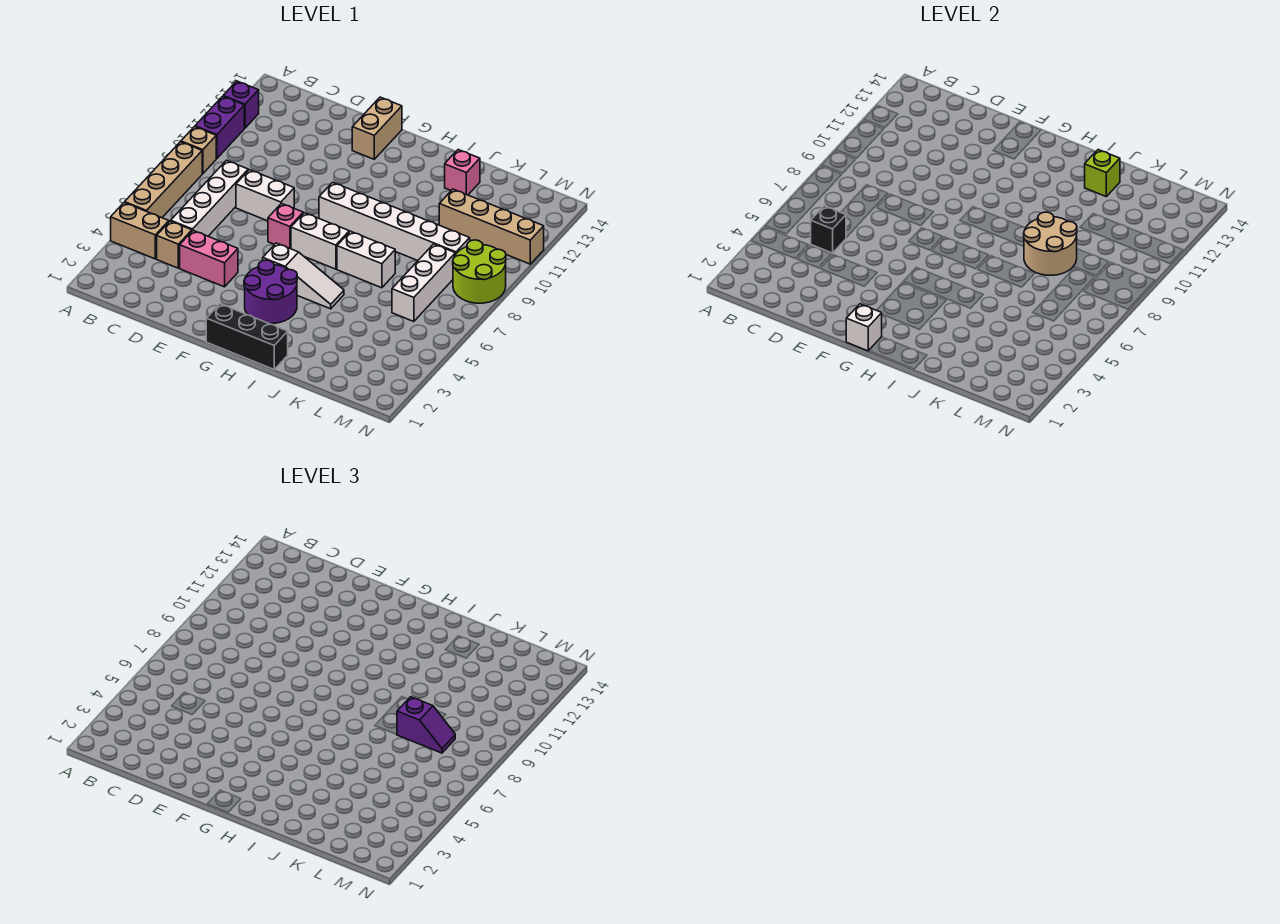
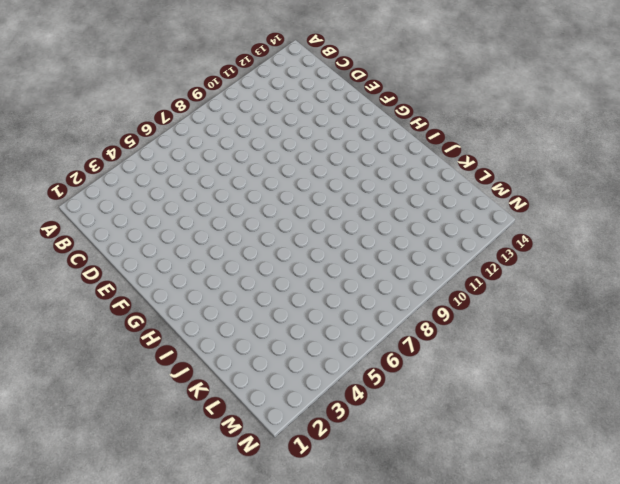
none -> tan 1x2 brick [111,203,169,259]
none -> tan 1x4 brick [125,142,202,218]
none -> tan 1x1 brick [181,127,216,174]

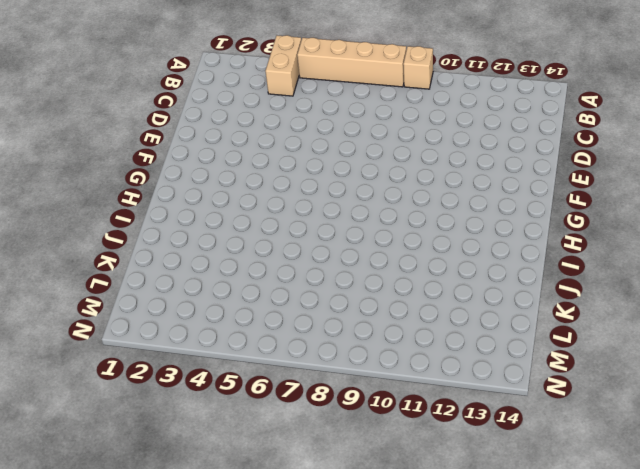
none -> purple 1x2 brick [195,96,244,159]
none -> purple 1x1 brick [223,81,259,128]
none -> tan 1x1 brick [157,221,192,268]

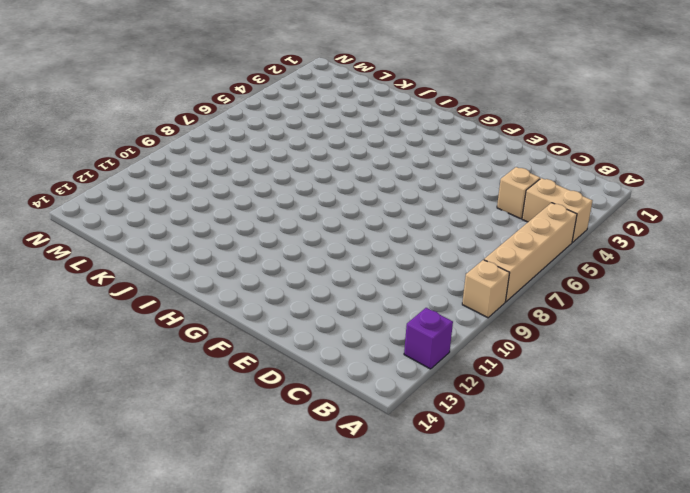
none -> purple 1x2 brick [195,96,244,159]
none -> white 1x4 brick [171,160,248,236]
none -> pink 1x2 brick [180,231,238,287]

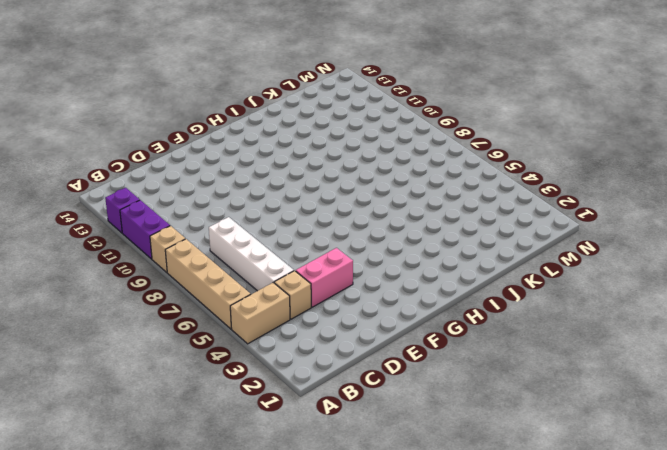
none -> white 1x2 brick [236,170,294,221]
none -> pink 1x1 brick [268,204,303,249]
none -> tan 1x2 brick [352,97,402,159]

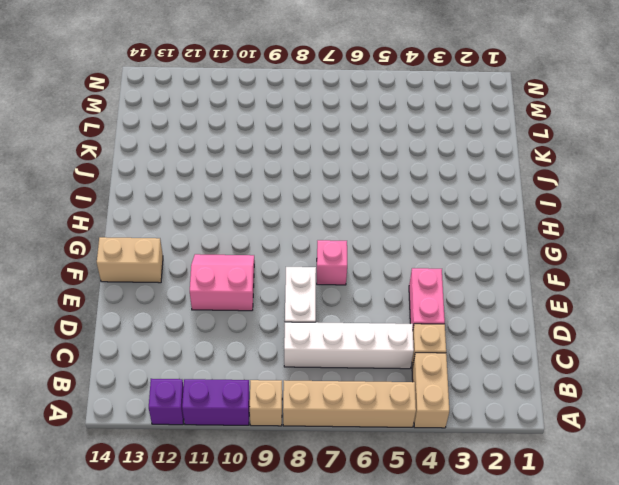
pink 2x2 slope [190,254,254,311] -> none
none -> black 1x3 brick [206,304,288,369]
none -> purple 2x2 round brick [244,260,297,324]
none -> white 1x3 slope [263,243,344,309]

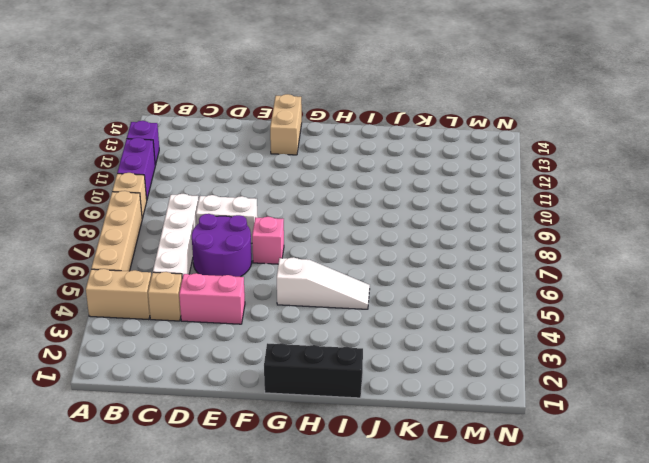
purple 2x2 round brick [192,214,252,277] -> purple 2x2 round brick moved to [244,260,297,324]
none -> white 1x2 brick [291,213,349,269]
none -> white 1x6 brick [319,182,470,261]
none -> white 1x2 brick [337,231,395,288]

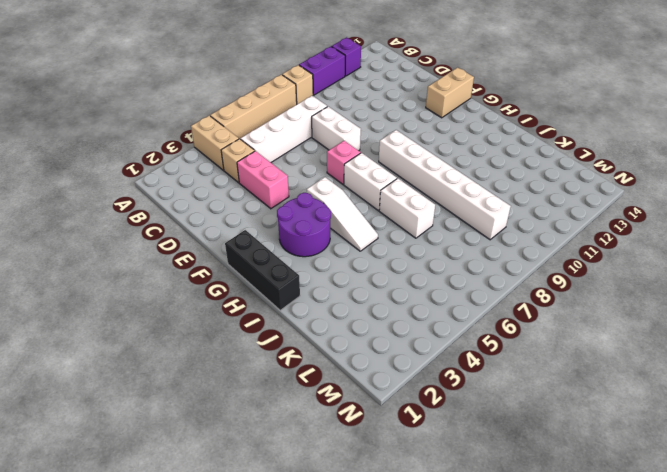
none -> pink 1x1 brick [445,150,480,195]
none -> tan 1x4 brick [439,189,544,264]
none -> white 1x3 brick [392,244,455,322]

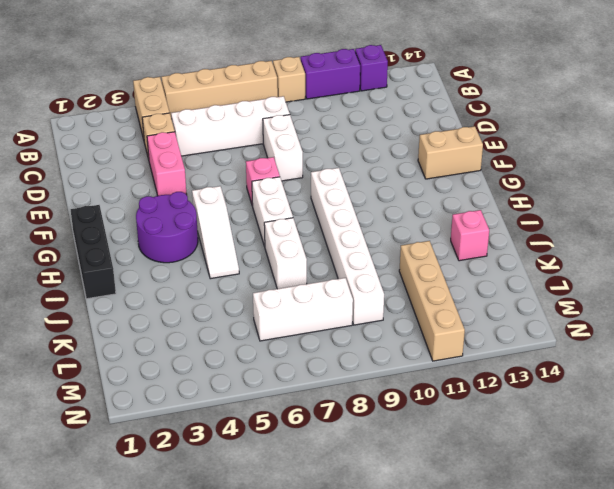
none -> lime 2x2 round brick [453,240,506,303]
none -> black 1x1 brick [811,206,846,253]
none -> white 1x1 brick [846,304,882,351]

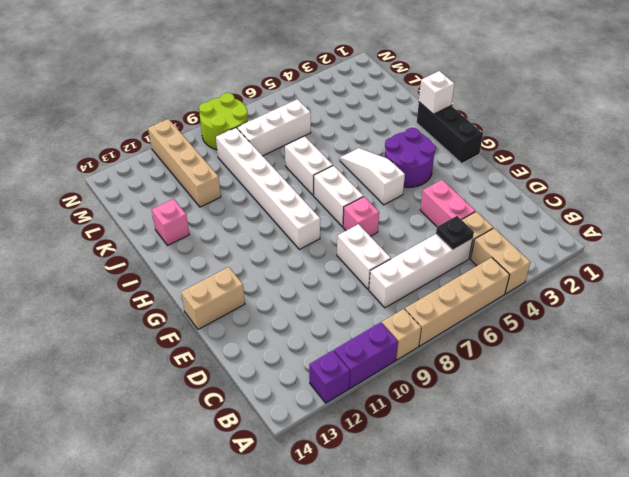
black 1x1 plate [436,216,474,250] -> black 1x1 brick [811,206,846,253]
white 1x1 brick [419,71,454,114] -> white 1x1 brick moved to [846,304,882,351]
none -> tan 2x2 round brick [1024,212,1077,275]
none -> lime 1x1 brick [1085,150,1120,196]
none -> purple 1x2 slope [397,697,455,753]

